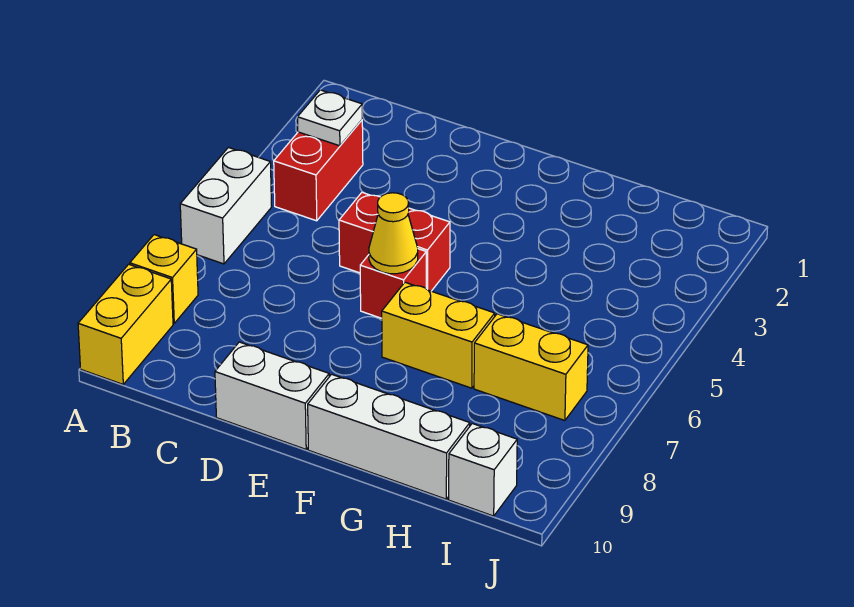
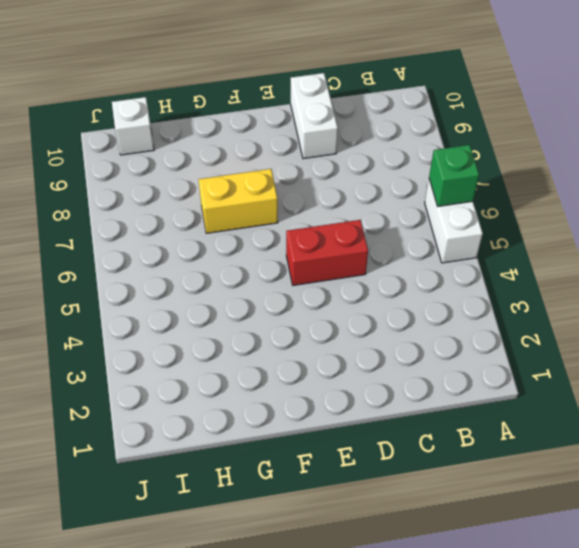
green 1x1 brick [429,145,479,206] -> none
white 1x2 brick [291,73,338,159] -> white 1x2 brick turned to [215,342,329,449]
none -> yellow 1x1 brick [130,235,198,323]
none -> yellow 1x2 brick [78,264,173,384]
none -> red 1x2 brick [274,120,363,221]

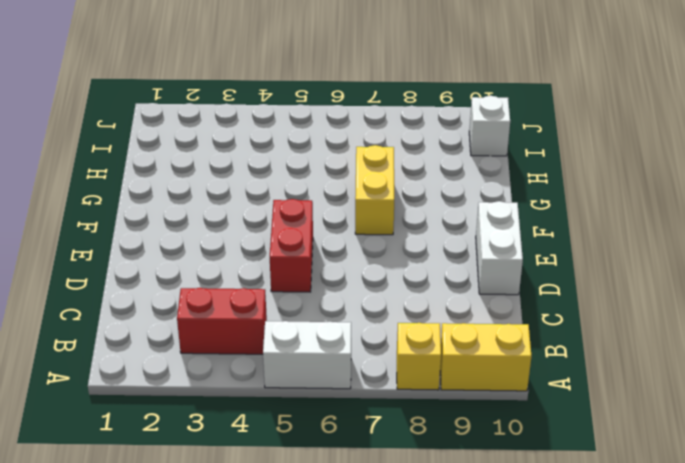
none -> red 1x1 brick [360,249,426,318]
none -> white 1x3 brick [308,374,470,499]
none -> yellow 1x2 brick [474,314,588,421]

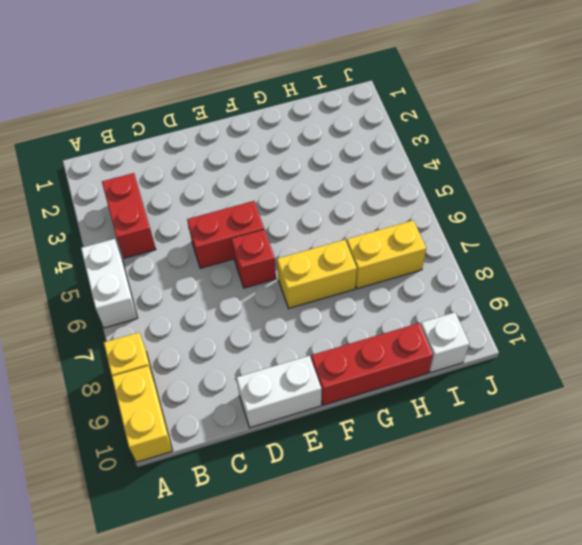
red 1x3 brick [311,323,433,405] -> white 1x3 brick [308,374,470,499]
none -> white 1x1 plate [298,90,362,146]
none -> yellow 1x1 cone [369,193,418,274]

